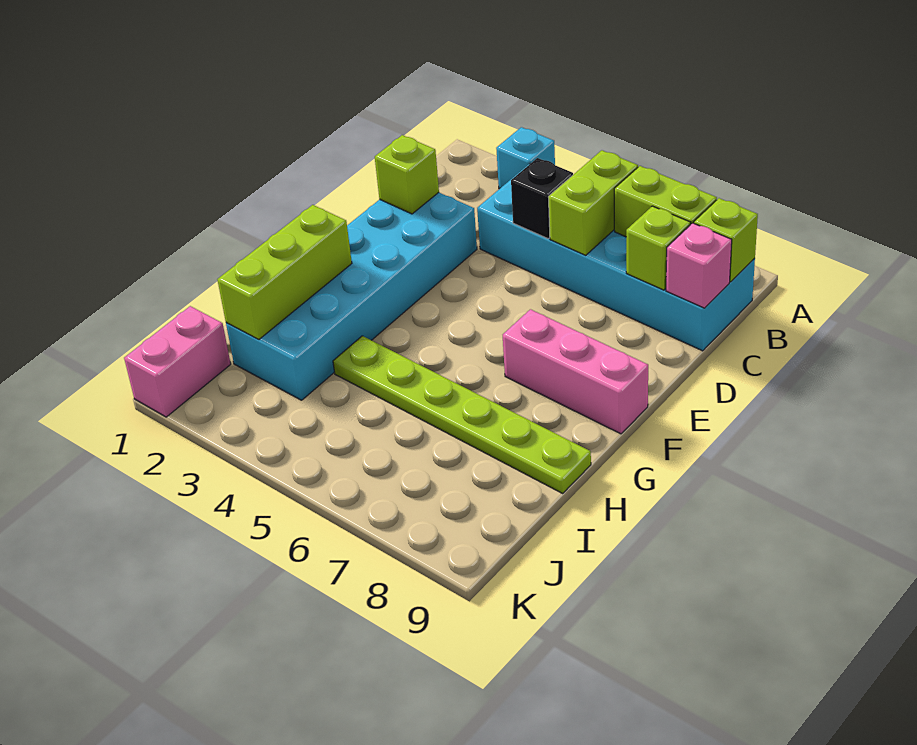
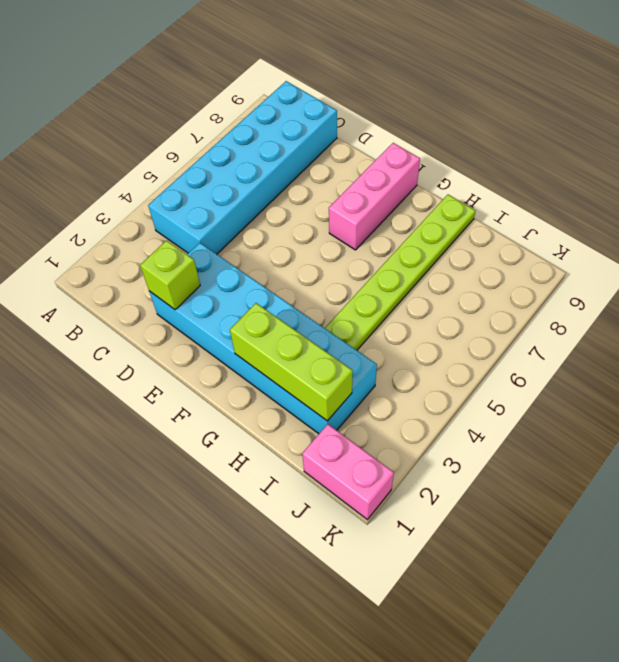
none -> cyan 1x1 brick [496,127,555,189]
none -> lime 1x2 brick [548,150,638,255]
none -> lime 1x2 brick [614,166,717,237]

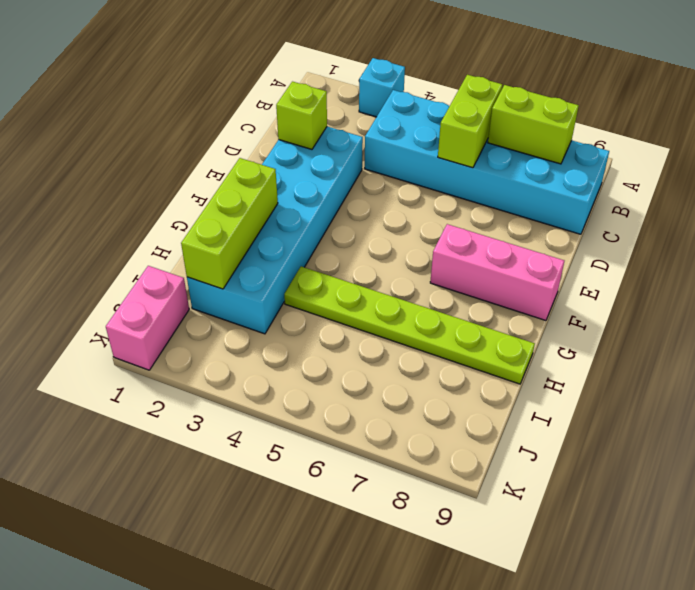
none -> lime 1x1 brick [694,198,758,282]
none -> black 1x1 brick [511,158,573,239]
none -> lime 1x1 brick [626,206,691,290]

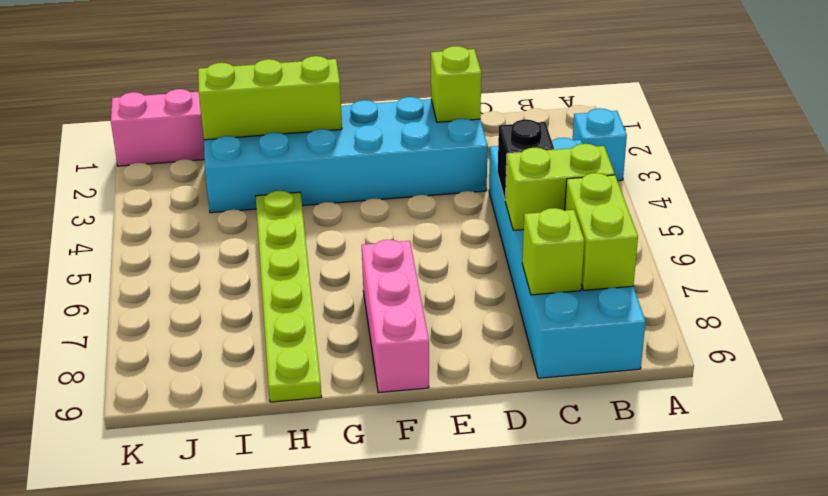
none -> lime 1x1 brick [694,198,758,282]
none -> pink 1x1 brick [666,223,732,308]

